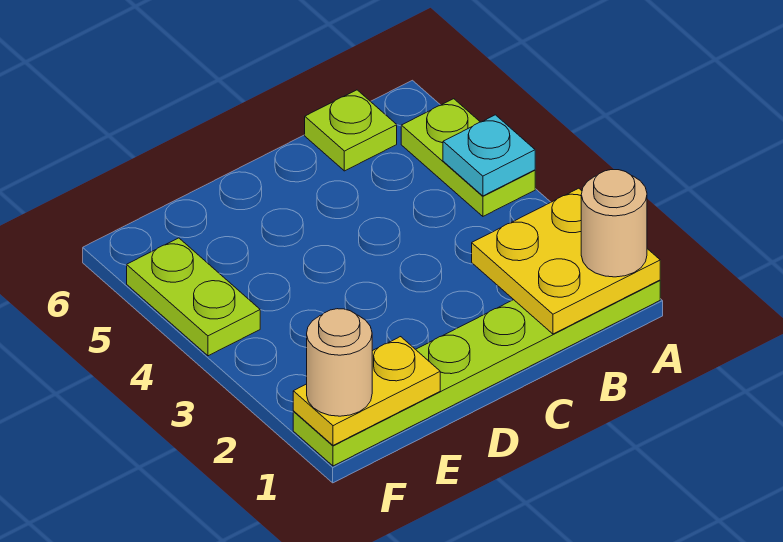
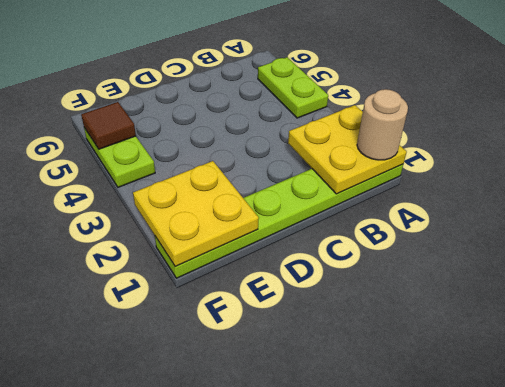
yellow 2x2 plate [133,161,259,266] -> yellow 1x2 plate [293,337,440,445]
brown 1x1 tile [81,102,136,149] -> none
none -> lime 1x1 plate [305,90,397,171]
none -> cyan 1x1 plate [443,115,535,196]

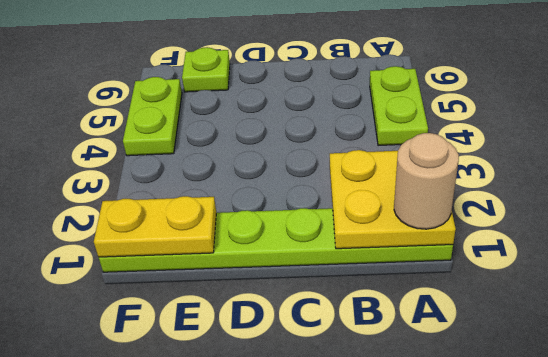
lime 1x1 plate [182,47,230,92] -> lime 1x1 plate moved to [305,90,397,171]
none -> cyan 1x1 plate [443,115,535,196]
none -> tan 1x1 round brick [307,309,372,416]

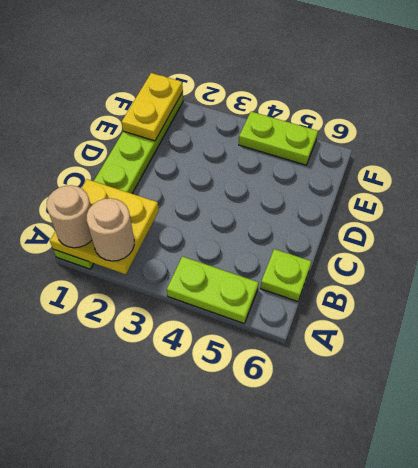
tan 1x1 round brick [87,198,134,261] -> tan 1x1 round brick moved to [307,309,372,416]
none -> cyan 1x1 plate [443,115,535,196]

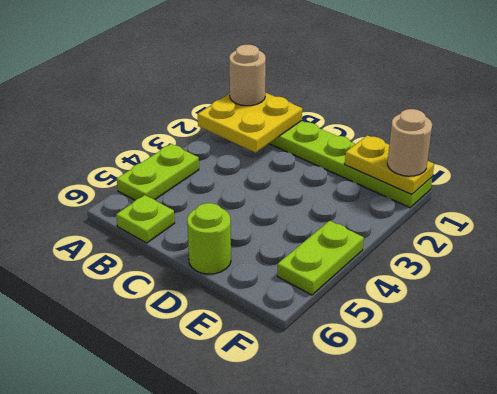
lime 1x1 round brick [187,203,231,274] -> none
none -> cyan 1x1 plate [443,115,535,196]

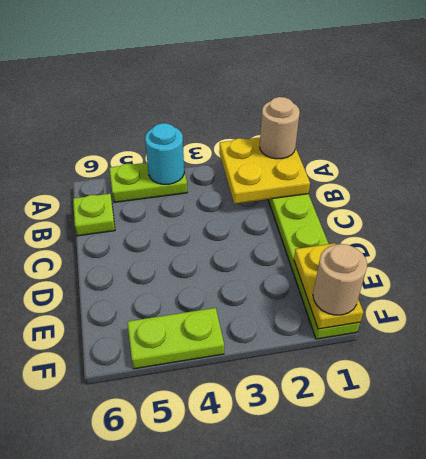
cyan 1x1 round brick [145,123,184,184] -> cyan 1x1 plate [443,115,535,196]

